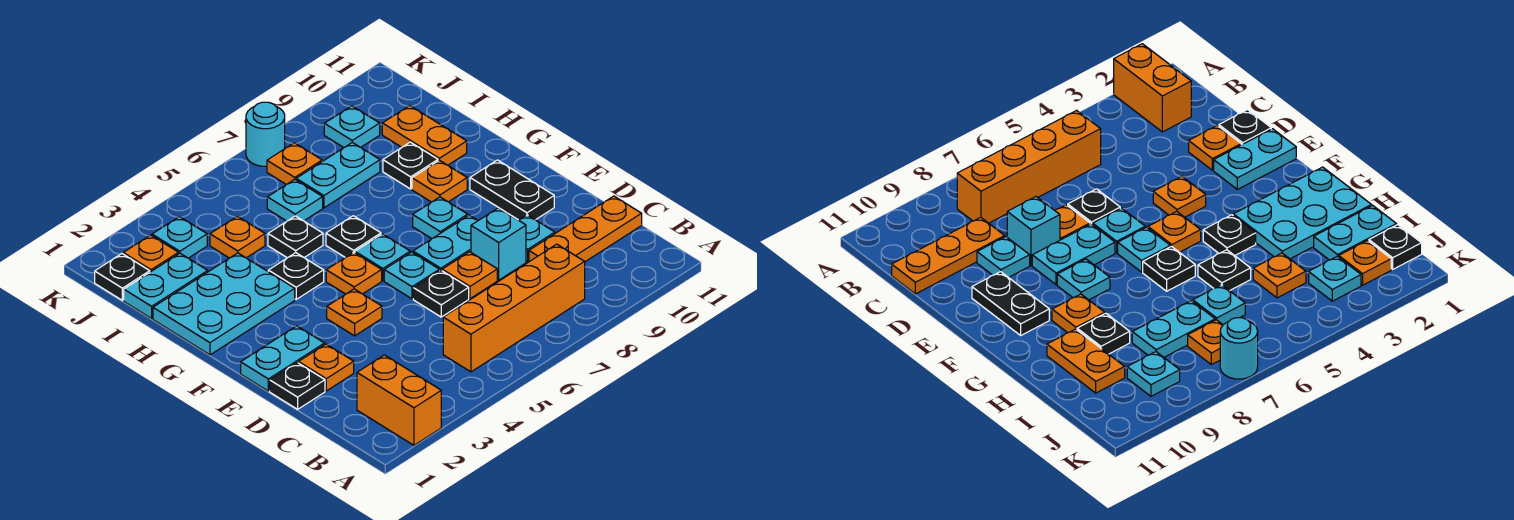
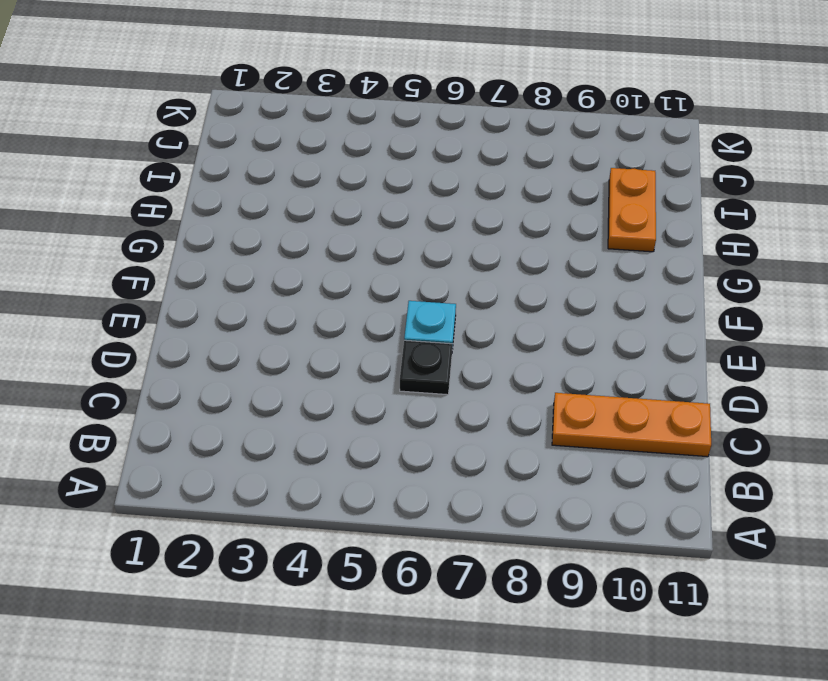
none -> orange 1x2 brick [357,355,441,445]
none -> orange 1x4 brick [443,244,585,372]
none -> black 1x1 plate [270,363,325,409]
none -> orange 1x1 plate [299,344,354,391]

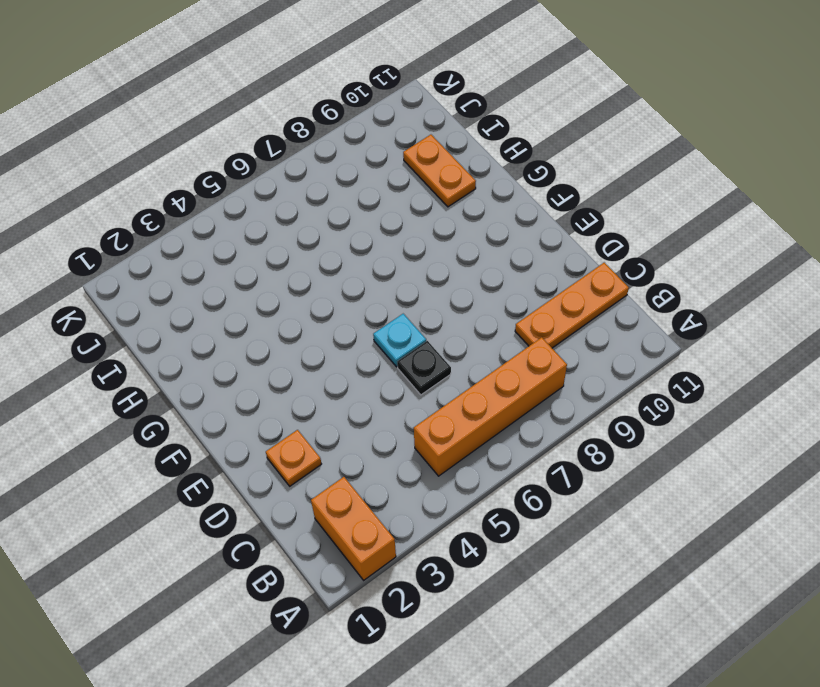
none -> black 1x1 plate [270,363,325,409]
none -> orange 1x1 plate [442,252,497,299]
none -> cyan 1x1 brick [471,208,526,280]
none -> cyan 1x1 plate [519,215,555,262]

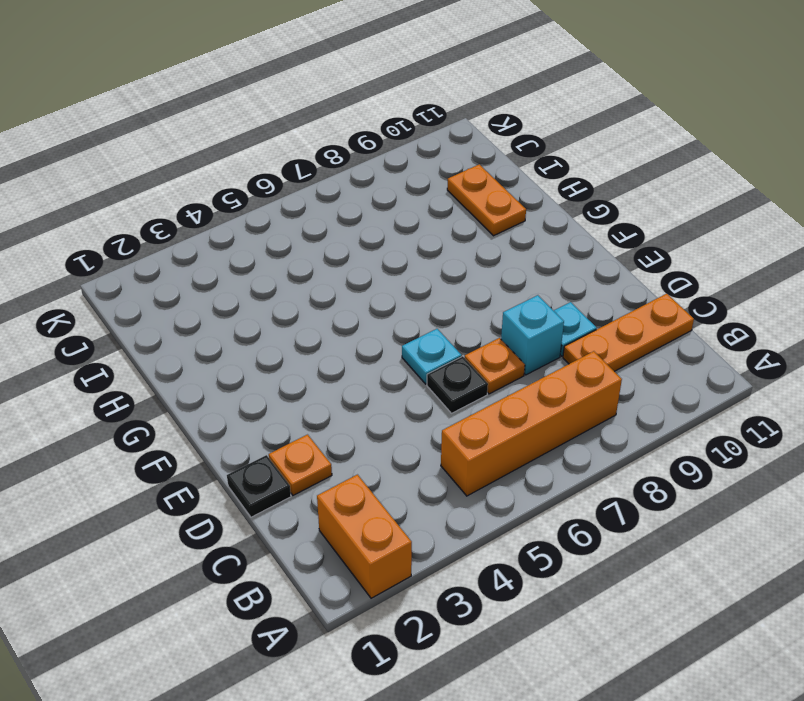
none -> cyan 1x2 plate [241,326,325,391]
none -> orange 1x1 plate [327,289,382,336]
none -> cyan 1x2 plate [413,215,478,271]
none -> black 1x2 plate [470,160,554,220]

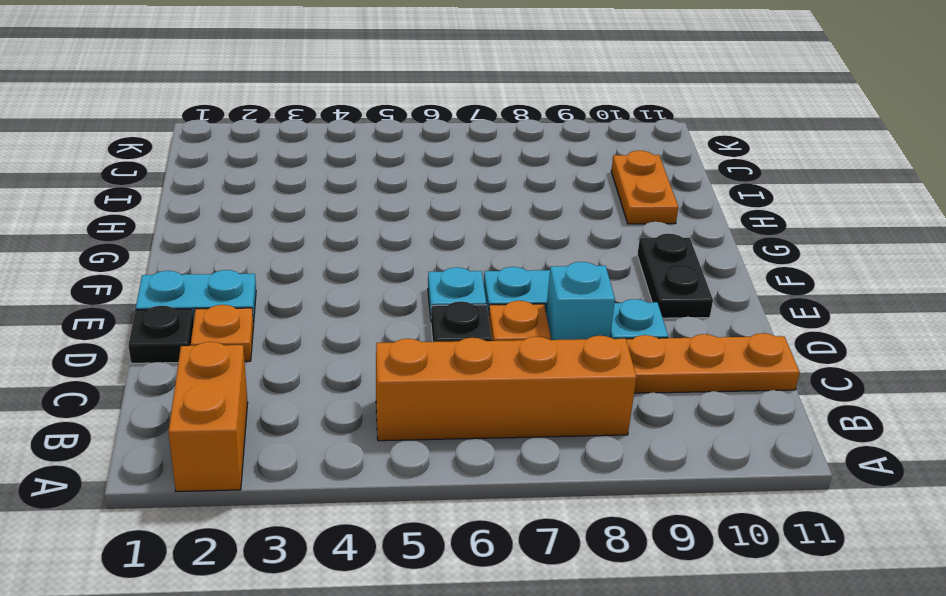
none -> orange 1x1 plate [327,289,382,336]
none -> orange 1x1 plate [326,252,382,294]
none -> cyan 1x1 plate [355,234,410,281]
none -> cyan 1x1 plate [413,197,468,239]

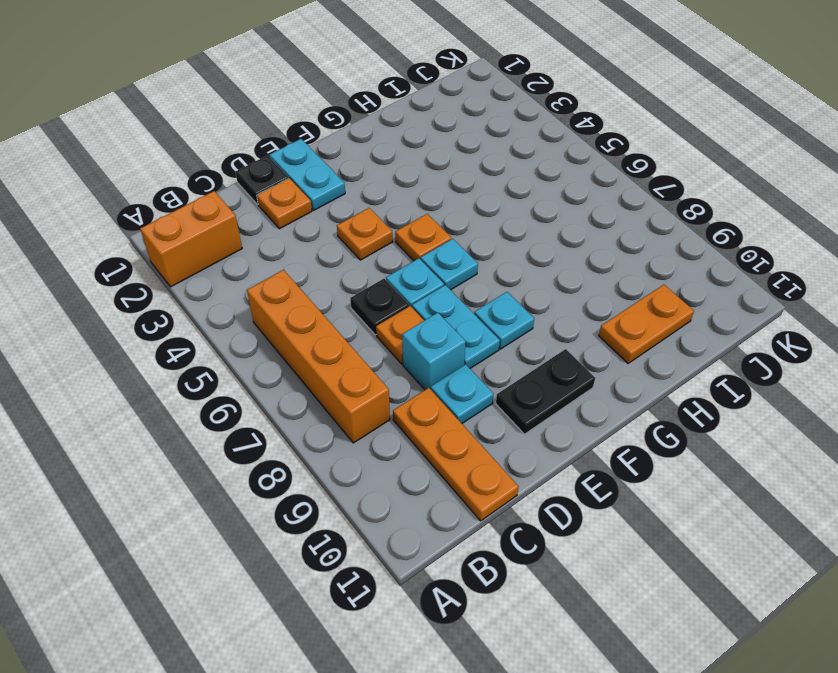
none -> cyan 2x3 plate [153,253,295,355]
none -> black 1x1 plate [268,253,324,299]
none -> black 1x1 plate [326,216,381,257]
none -> orange 1x1 plate [412,160,467,202]

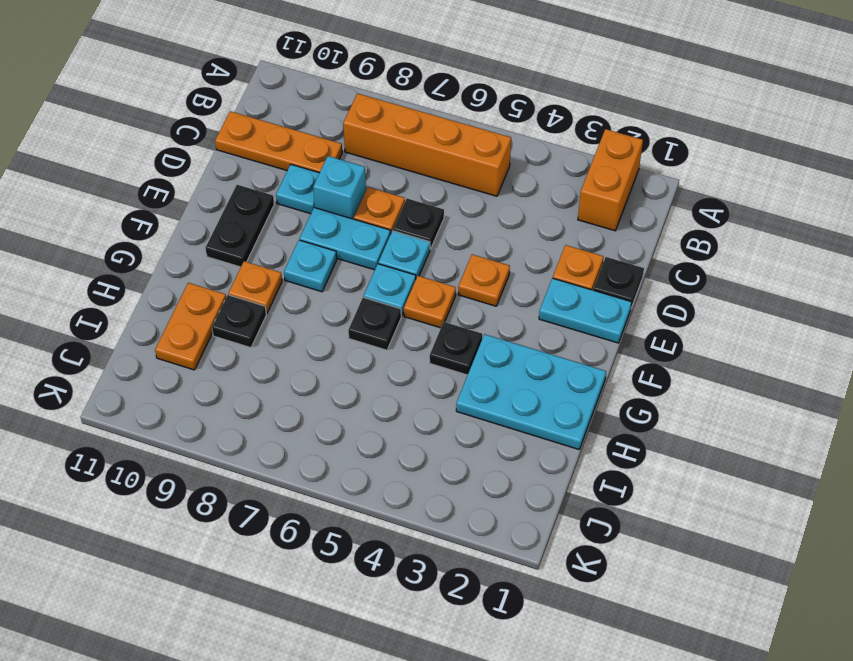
none -> black 1x1 plate [268,216,323,258]
none -> cyan 1x2 plate [124,253,208,319]
none -> orange 1x1 plate [210,216,265,258]
none -> cyan 1x1 plate [267,179,323,221]

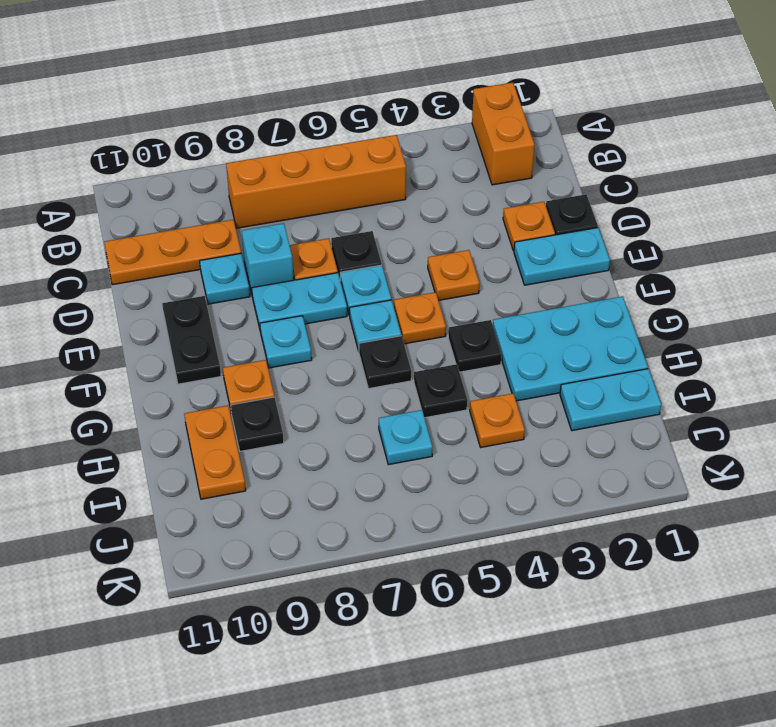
none -> cyan 1x2 plate [296,143,380,208]
none -> black 1x1 plate [95,254,150,300]
none -> orange 1x1 plate [123,235,178,272]
none -> cyan 1x1 plate [152,217,207,258]

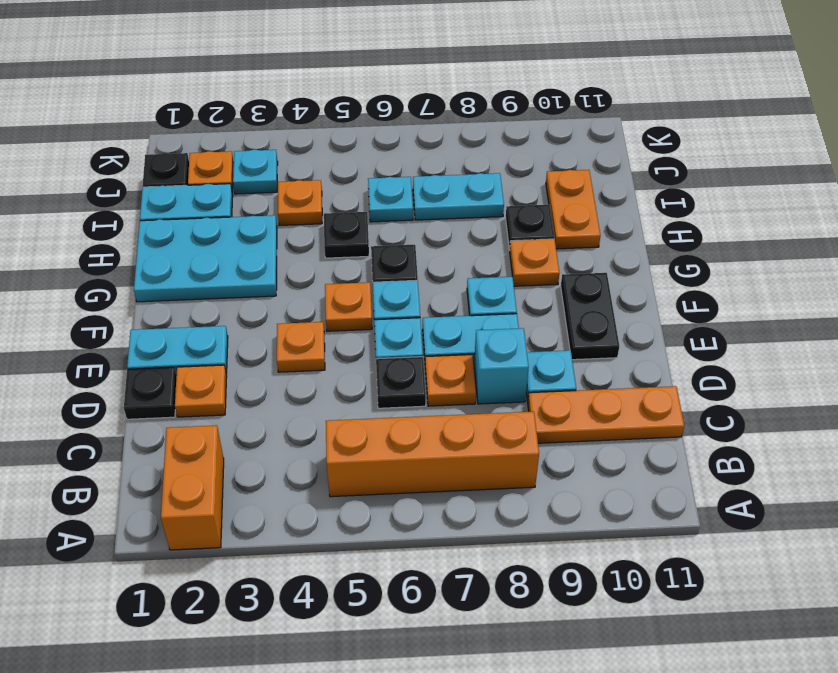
none -> black 1x1 plate [268,253,324,299]
none -> orange 1x1 plate [267,143,322,184]
none -> cyan 1x1 plate [324,106,380,147]
none -> cyan 1x1 round brick [246,102,285,166]

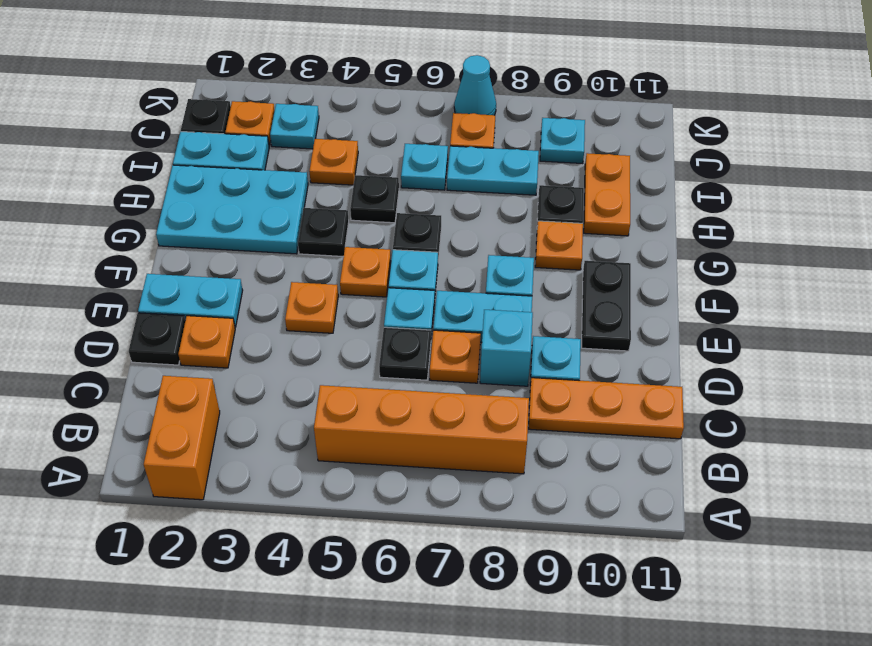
cyan 1x1 cone [454,55,496,115] -> cyan 1x1 round brick [246,102,285,166]

